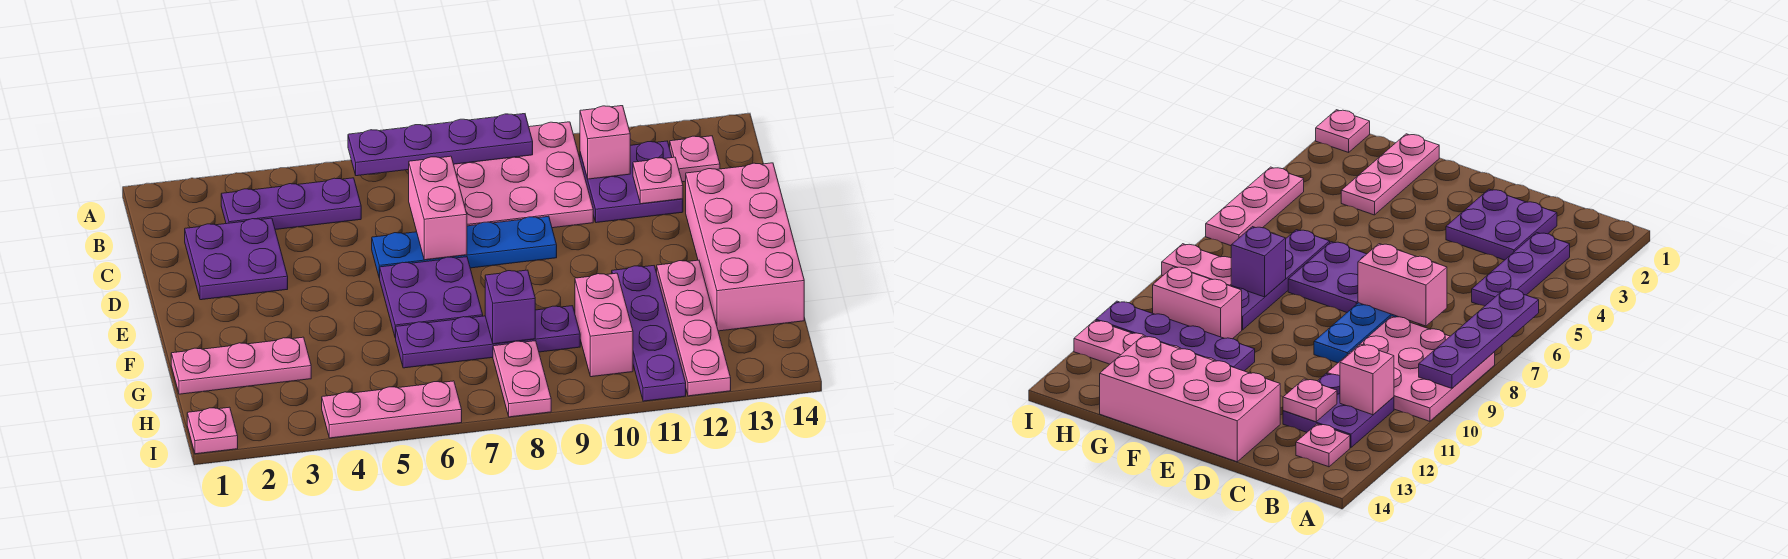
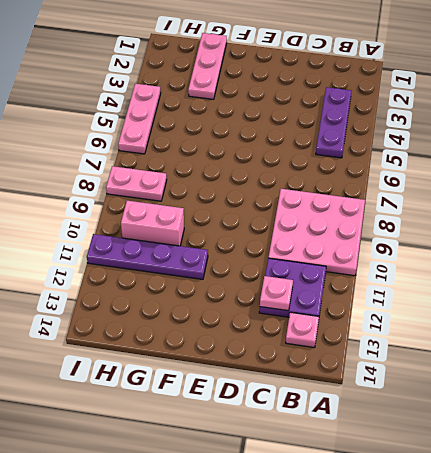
none -> purple 2x2 plate [185,218,288,300]
none -> blue 1x4 plate [372,216,557,278]
none -> pink 2x4 brick [686,163,804,331]

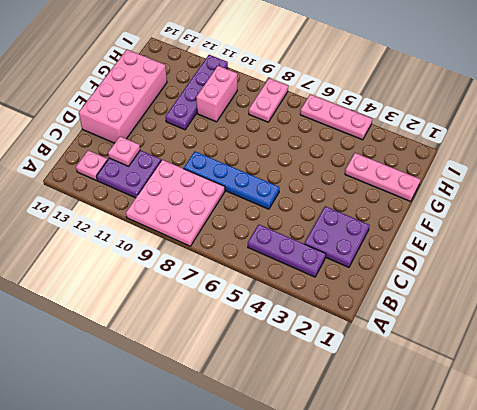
none -> purple 2x2 plate [380,257,483,338]
none -> pink 1x4 plate [657,260,731,396]
none -> purple 1x4 plate [396,306,580,368]

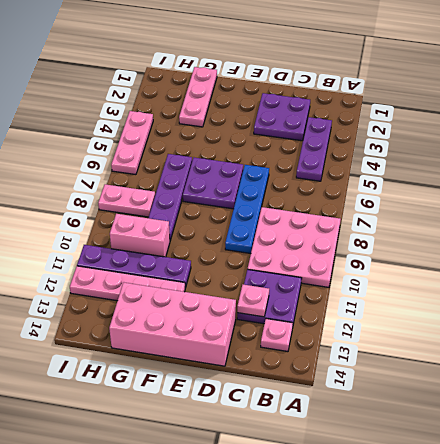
none -> pink 1x1 plate [187,407,238,454]
none -> purple 1x4 plate [348,114,533,176]
none -> pink 1x1 brick [580,106,630,179]

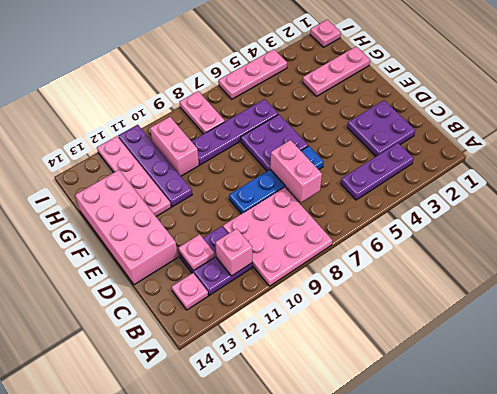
none -> purple 1x4 plate [348,114,533,176]
none -> purple 1x1 brick [485,270,535,344]

